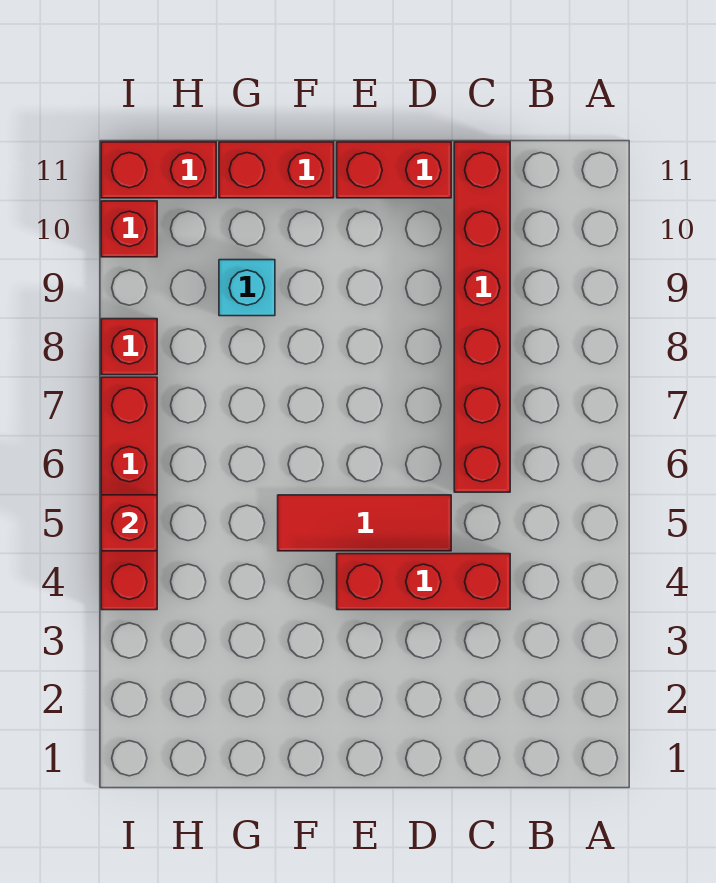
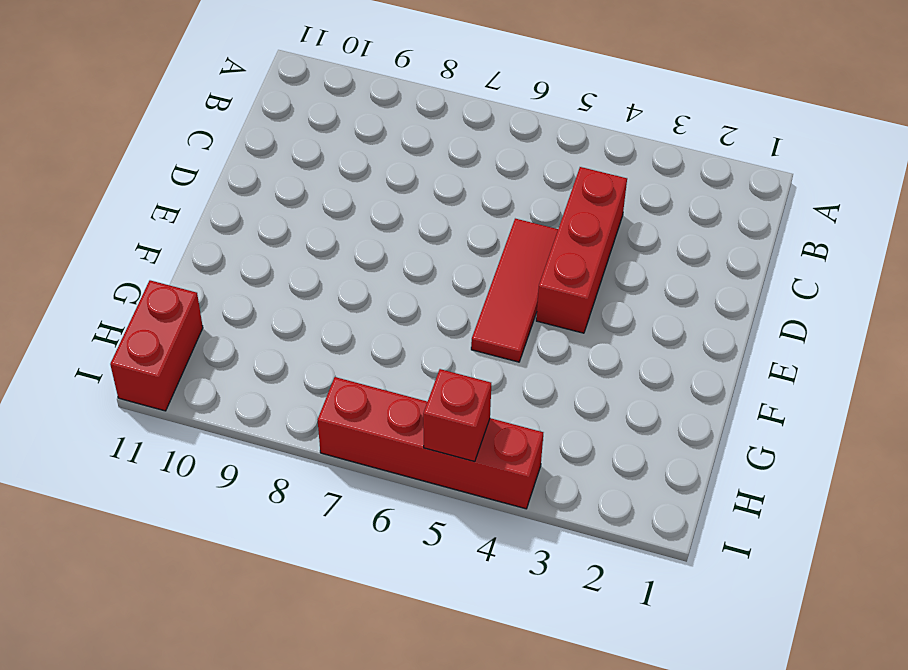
none -> red 1x6 brick [454,142,510,492]
none -> red 1x2 brick [337,142,451,198]

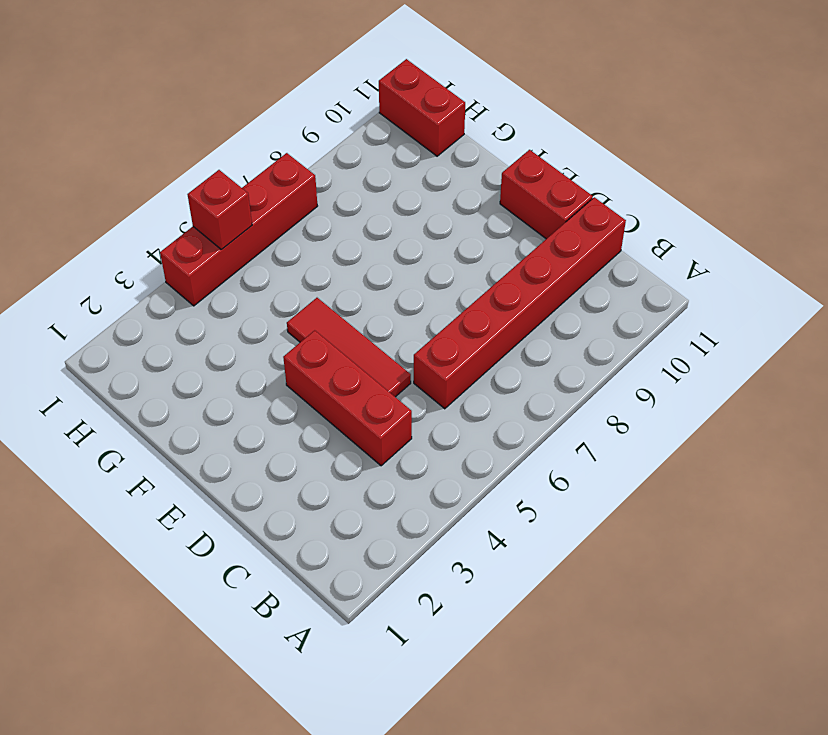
none -> red 1x2 brick [219,142,334,198]
none -> cyan 1x1 brick [219,260,275,316]

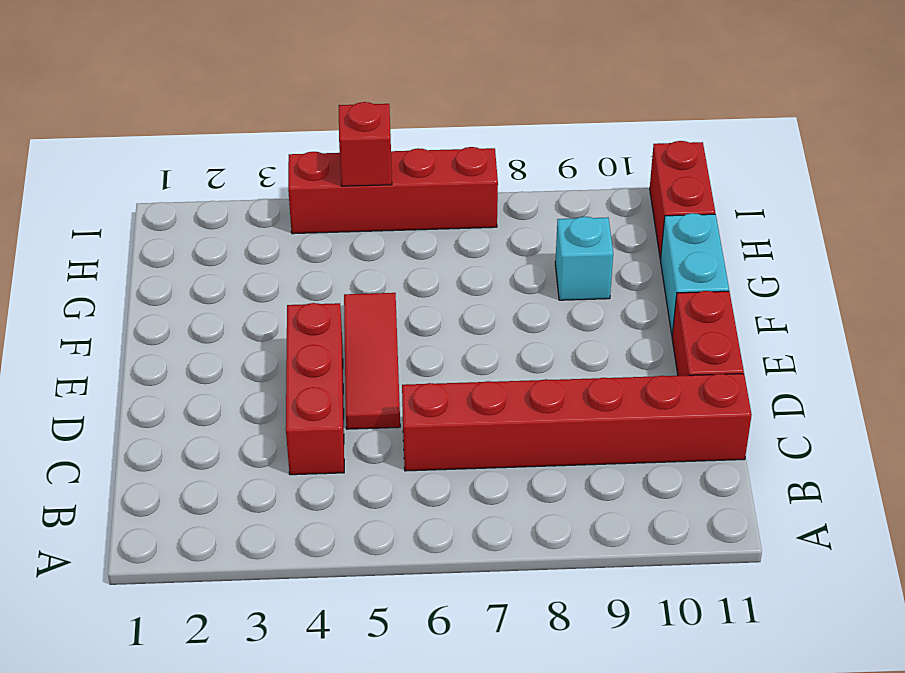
cyan 1x2 brick [660,213,729,334] -> red 1x2 brick [219,142,334,198]
none -> red 1x1 brick [101,319,157,375]
none -> red 1x1 brick [101,201,157,257]

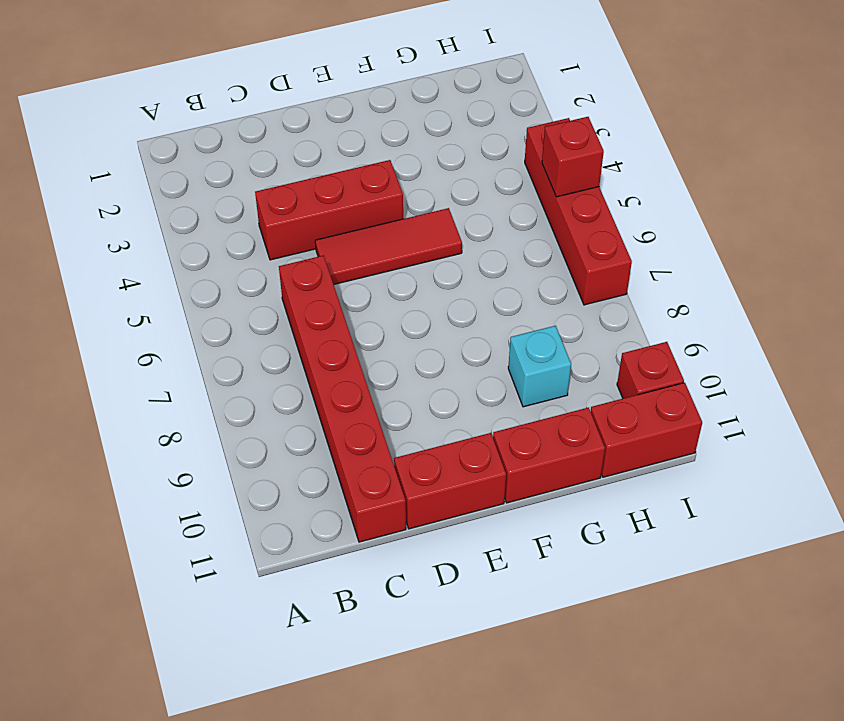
none -> red 1x1 brick [101,319,157,375]

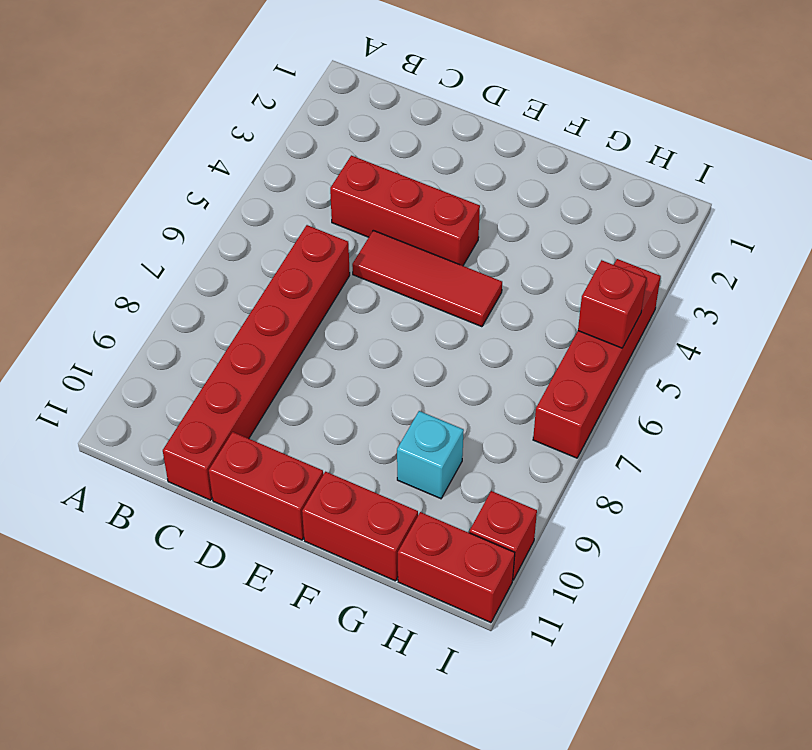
none -> red 1x1 brick [101,319,157,375]

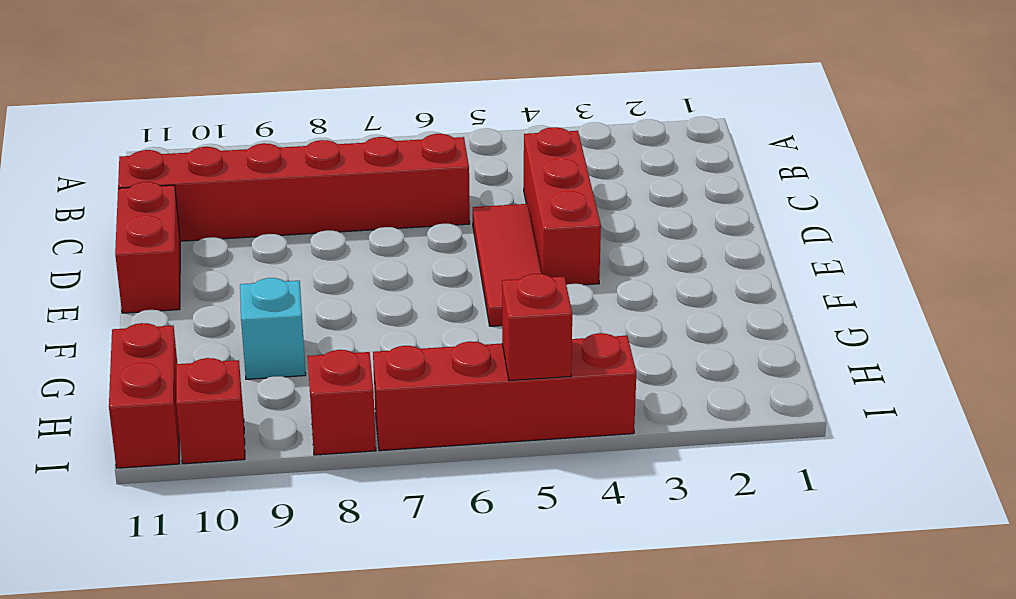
none -> red 1x2 brick [219,142,334,198]

